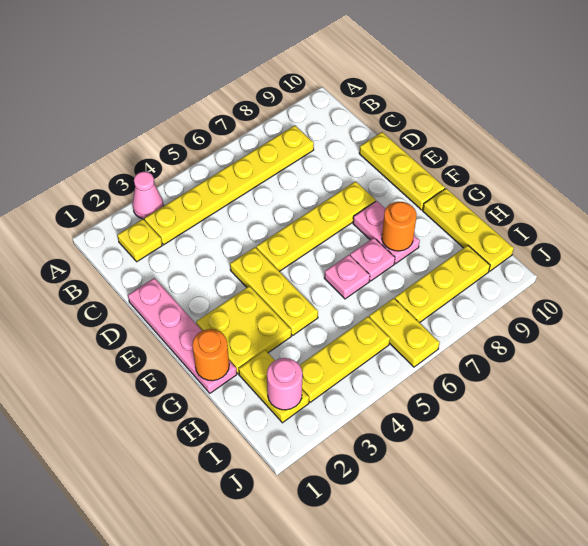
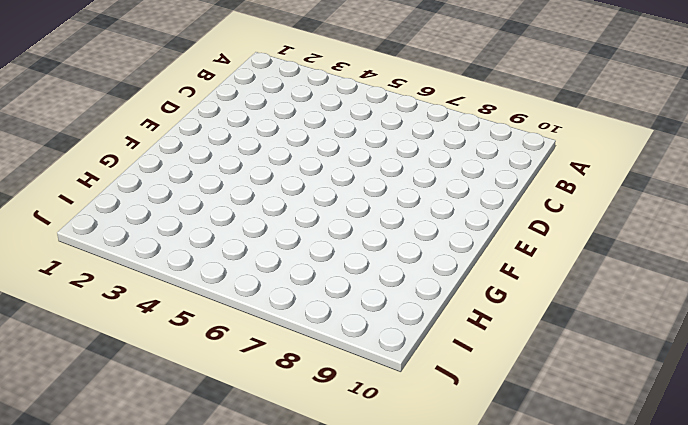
none -> pink 1x1 cone [132,172,164,219]
none -> yellow 1x1 plate [117,219,162,262]
none -> yellow 1x6 plate [144,125,314,245]

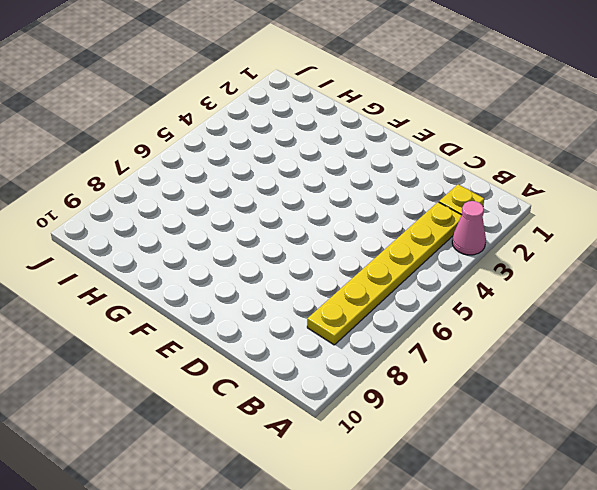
none -> pink 1x4 plate [128,278,237,393]
none -> yellow 1x3 plate [359,132,445,210]
none -> yellow 1x3 plate [230,247,318,335]

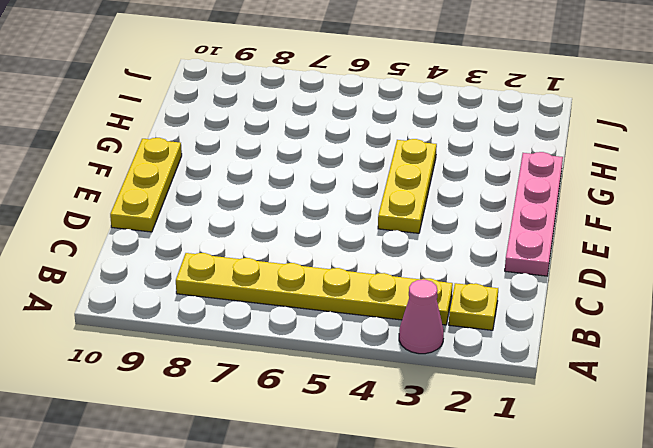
none -> yellow 1x4 plate [256,181,376,271]
none -> yellow 2x2 plate [196,286,291,374]
none -> pink 1x2 plate [353,201,420,264]

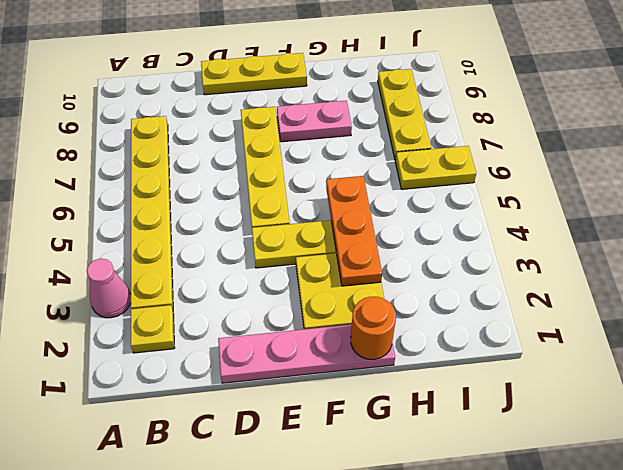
orange 1x3 plate [326,176,382,286] -> none
none -> pink 1x1 plate [324,255,370,299]
none -> pink 1x1 plate [350,238,395,281]
none -> yellow 1x3 plate [423,188,514,271]

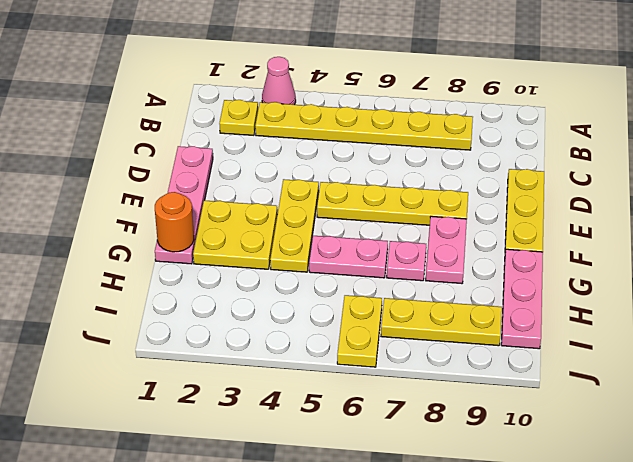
pink 1x2 plate [309,236,388,278] -> pink 1x1 plate [324,255,370,299]
pink 1x3 plate [501,249,543,349] -> yellow 1x3 plate [423,188,514,271]
none -> yellow 1x2 plate [239,350,309,423]
none -> yellow 1x3 plate [300,317,390,402]
none -> orange 1x1 round brick [382,202,417,251]

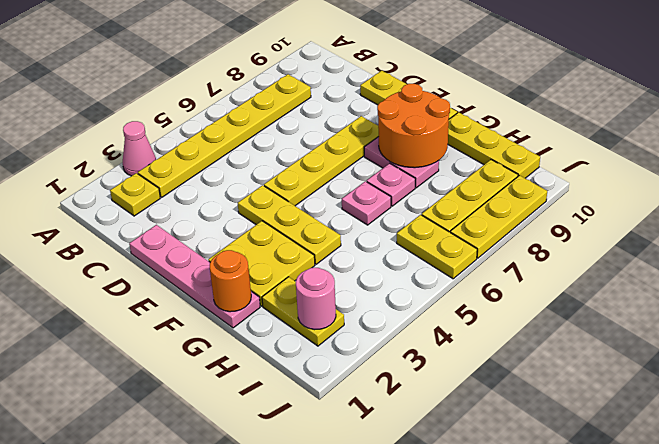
orange 2x2 round brick [377,84,450,168] -> orange 1x1 round brick [382,202,417,251]
yellow 1x3 plate [450,175,547,258] -> yellow 1x3 plate moved to [300,317,390,402]

